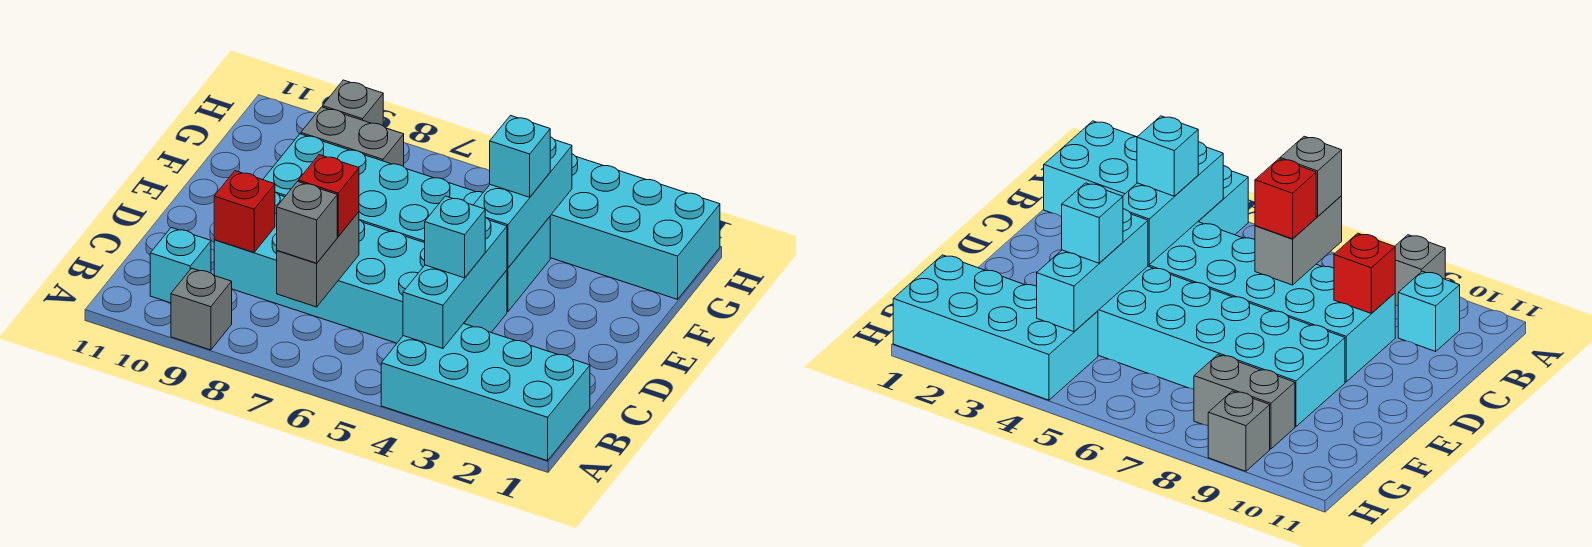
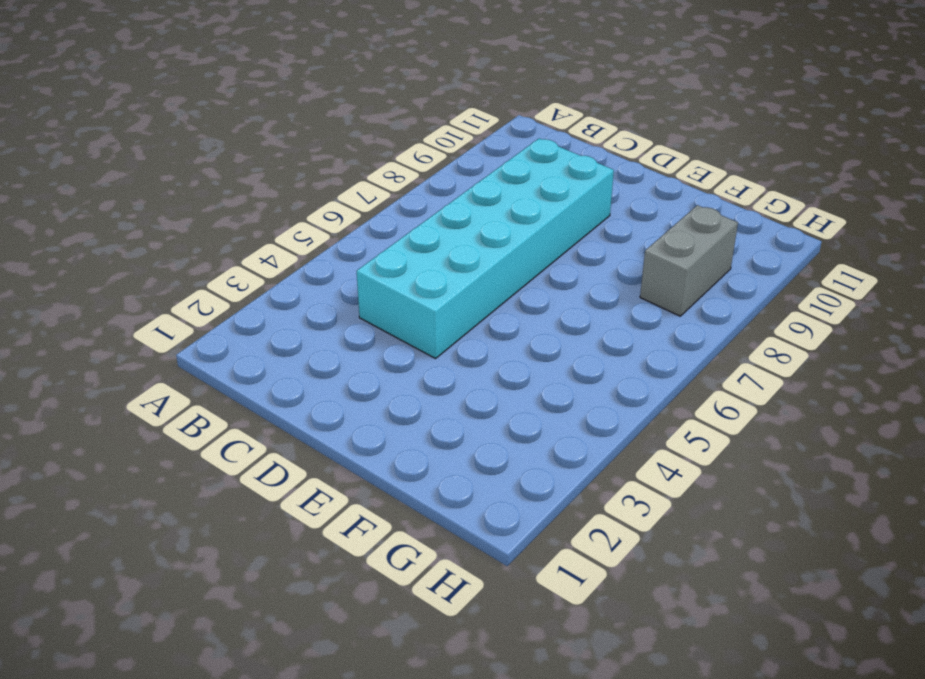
none -> cyan 2x4 brick [381,323,590,461]
none -> grey 1x1 brick [171,268,232,350]
none -> cyan 1x1 brick [150,228,211,303]

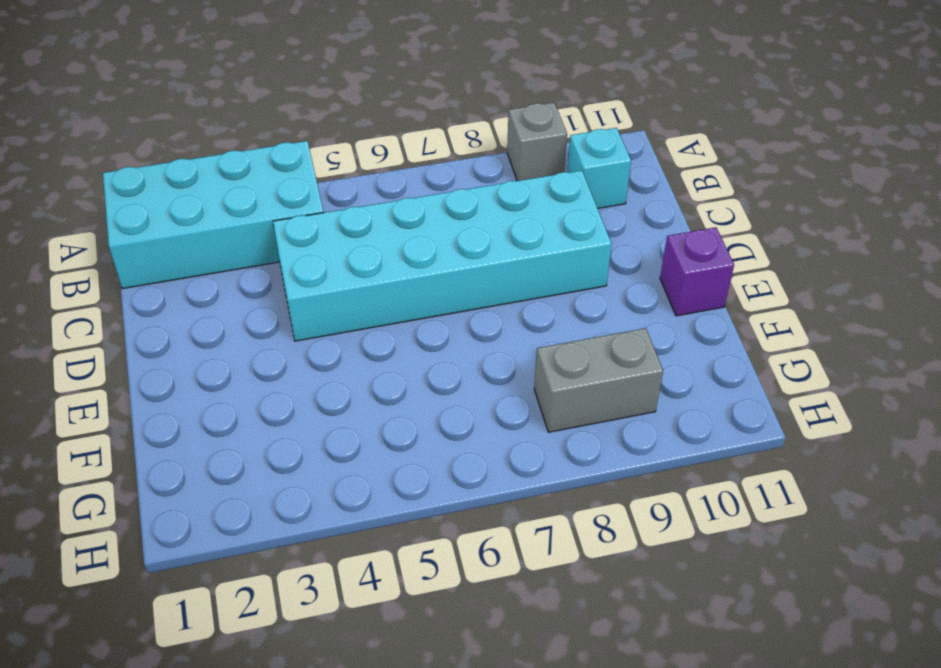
purple 1x1 brick [660,227,734,316] -> none
none -> cyan 2x6 brick [263,134,550,312]
none -> cyan 2x4 brick [550,154,720,299]
none -> grey 1x1 brick [323,80,383,126]

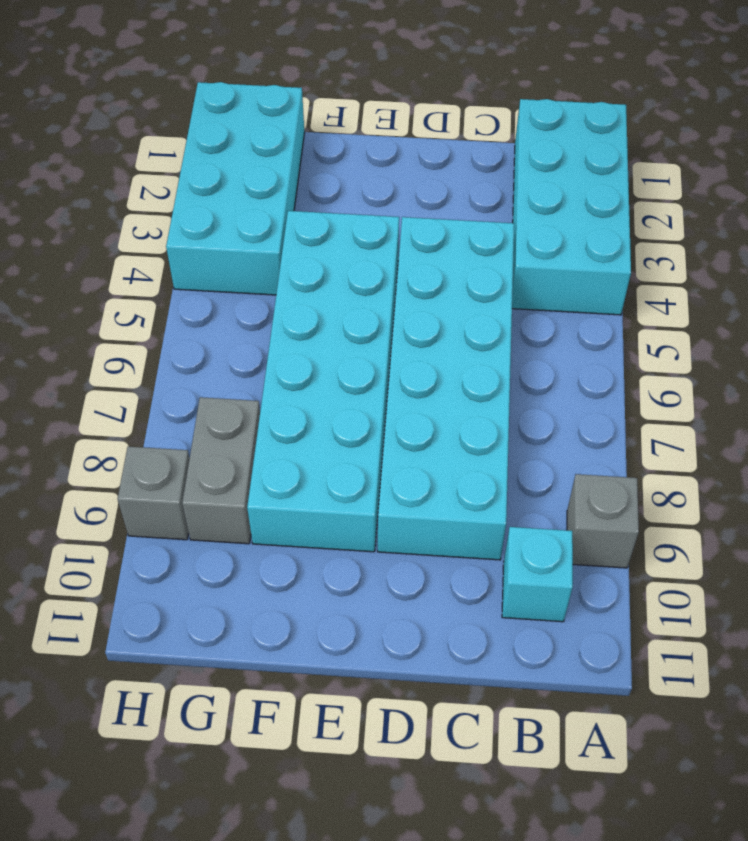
none -> cyan 1x3 brick [403,218,507,348]
none -> grey 1x2 brick [277,212,359,307]
none -> red 1x1 brick [214,171,275,252]

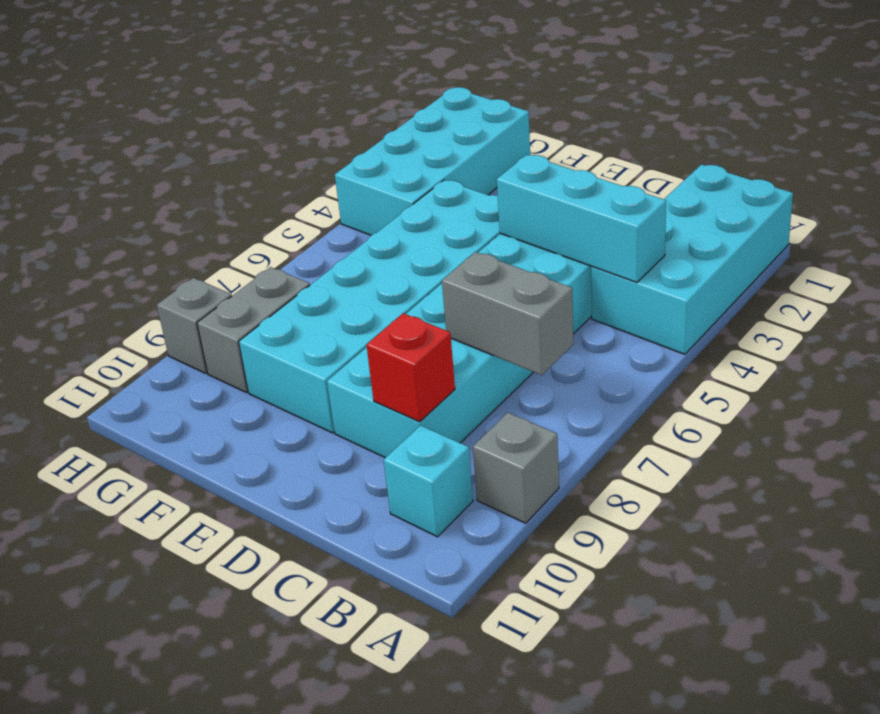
none -> cyan 1x3 brick [474,137,572,268]
none -> grey 1x1 brick [277,182,337,263]
none -> cyan 1x1 brick [425,196,486,278]

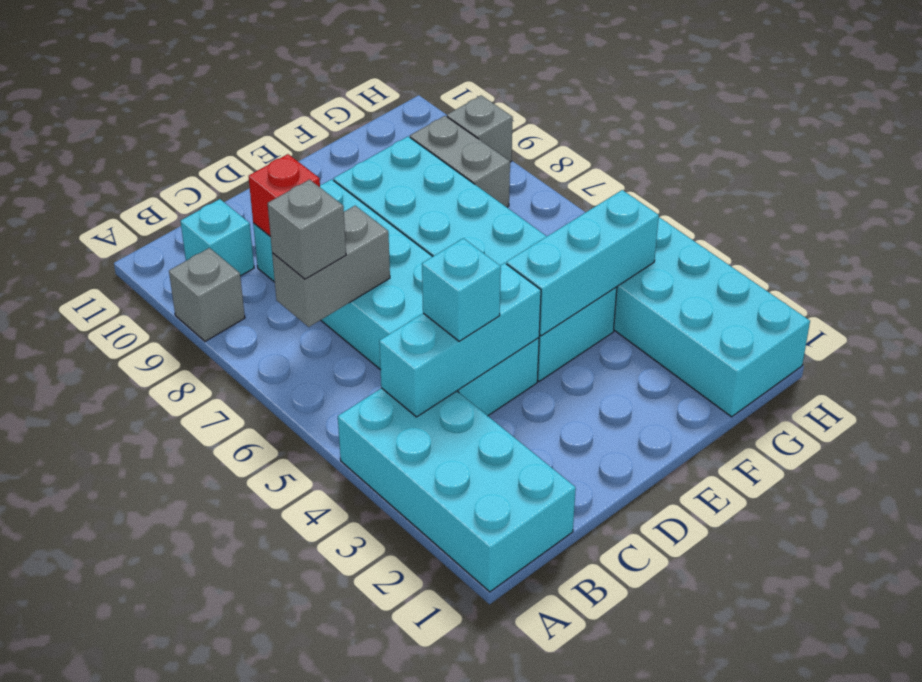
none -> red 1x1 brick [298,155,359,236]
none -> cyan 1x1 brick [490,116,550,197]

